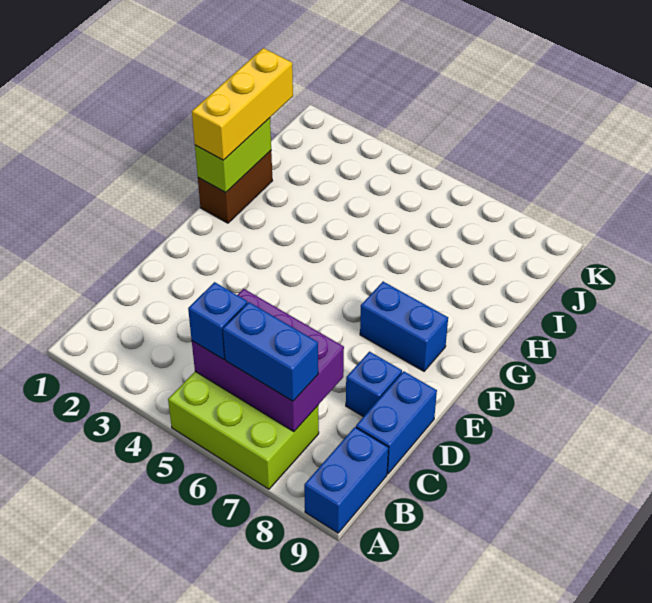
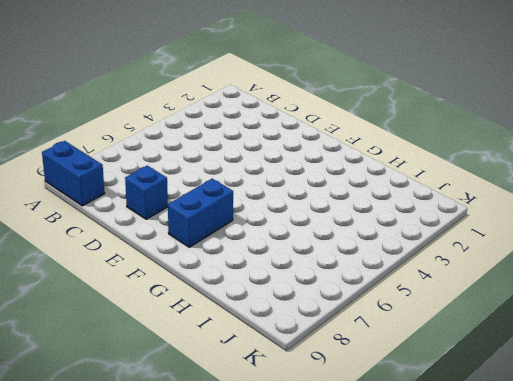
none -> lime 2x3 brick [168,372,319,489]
none -> blue 1x2 brick [356,371,437,474]

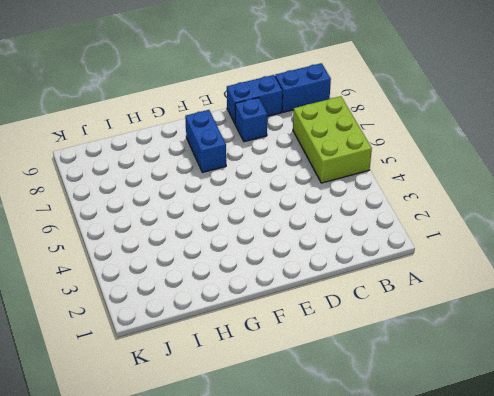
none -> brown 1x2 brick [198,151,273,223]
none -> purple 2x3 brick [192,289,344,432]

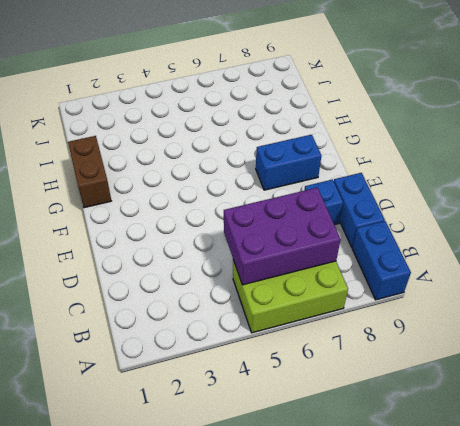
none -> lime 1x2 brick [195,118,271,193]
none -> blue 1x1 brick [188,282,247,359]

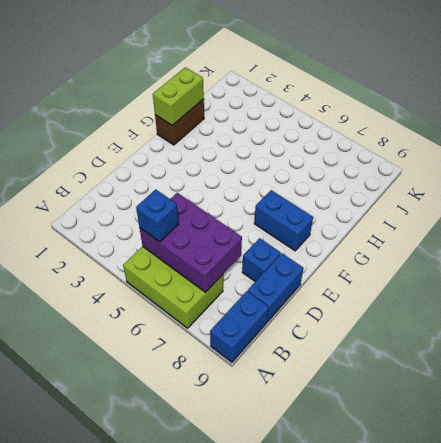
none -> blue 1x2 brick [223,302,318,401]
none -> yellow 1x3 brick [192,48,293,160]

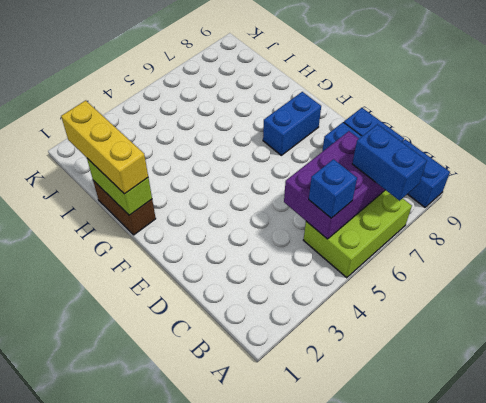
blue 1x2 brick [352,124,427,201] -> blue 1x2 brick turned to [223,302,318,401]

